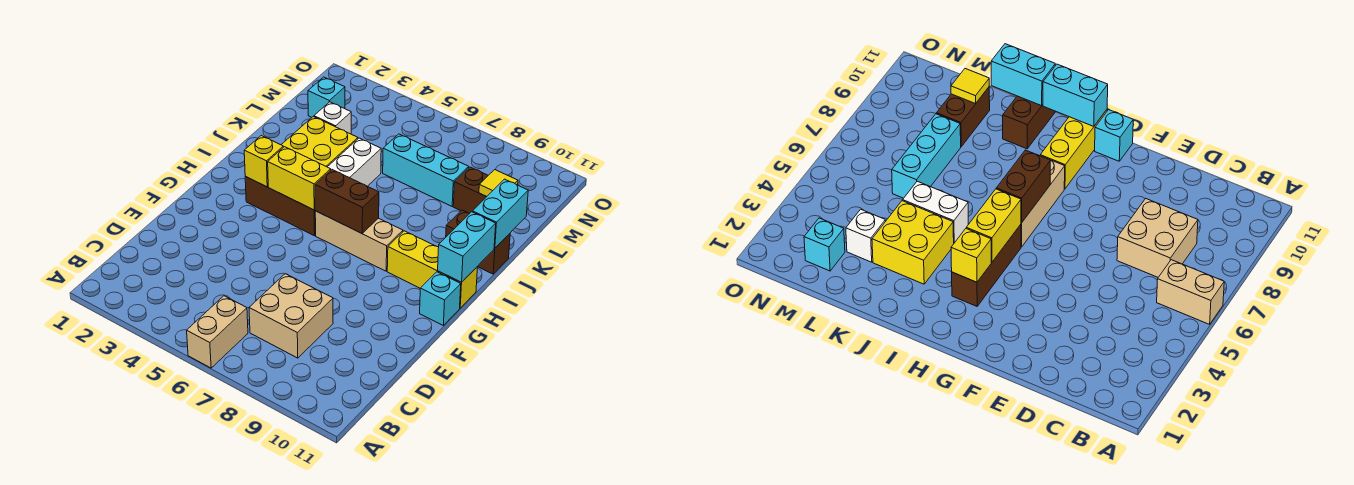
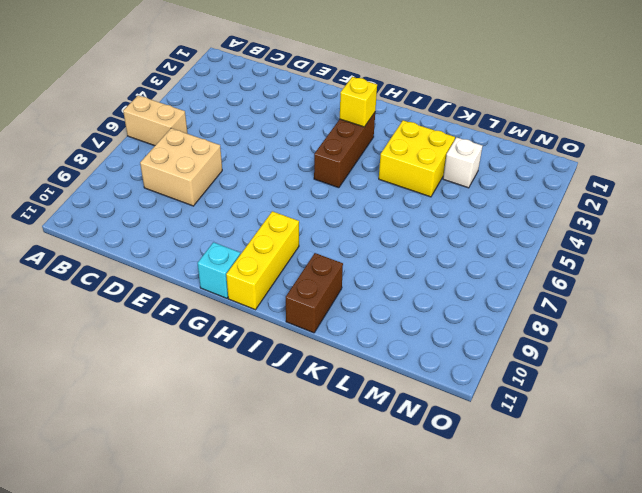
none -> tan 1x3 brick [315,211,403,271]
none -> white 1x2 brick [328,138,381,186]
none -> cyan 1x3 brick [383,134,469,206]

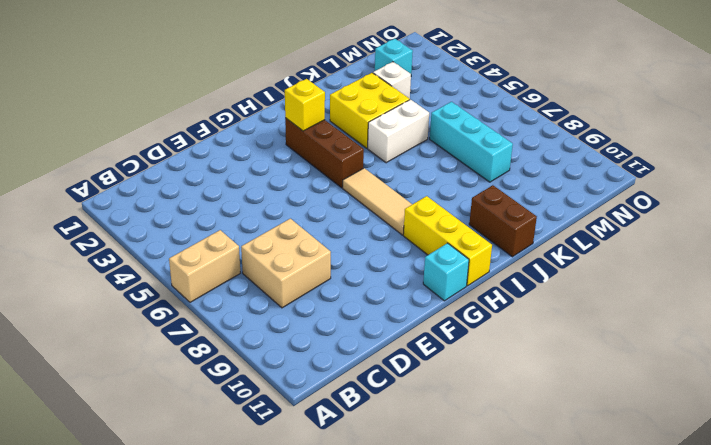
tan 1x3 tile [343,168,412,235] -> tan 1x3 brick [315,211,403,271]
none -> brown 1x2 brick [453,167,488,213]
none -> yellow 1x2 brick [268,147,331,210]
none -> brown 1x2 brick [315,170,379,233]

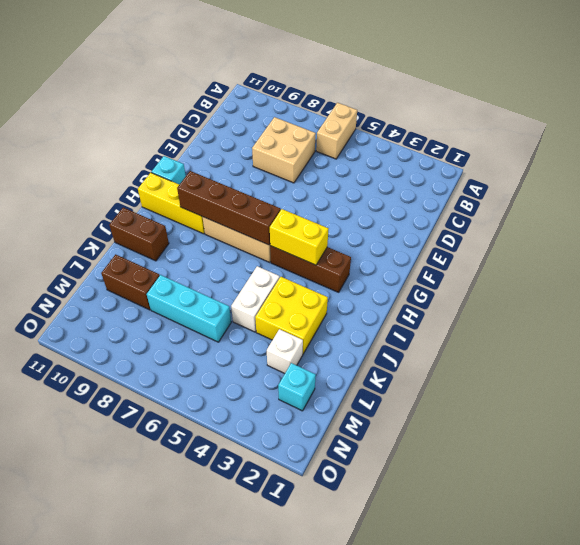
brown 1x4 brick [177,171,281,245] -> brown 1x2 brick [315,170,379,233]
none -> yellow 1x1 brick [244,136,283,187]
none -> cyan 1x2 brick [438,212,496,282]
none -> cyan 1x2 brick [472,179,528,248]

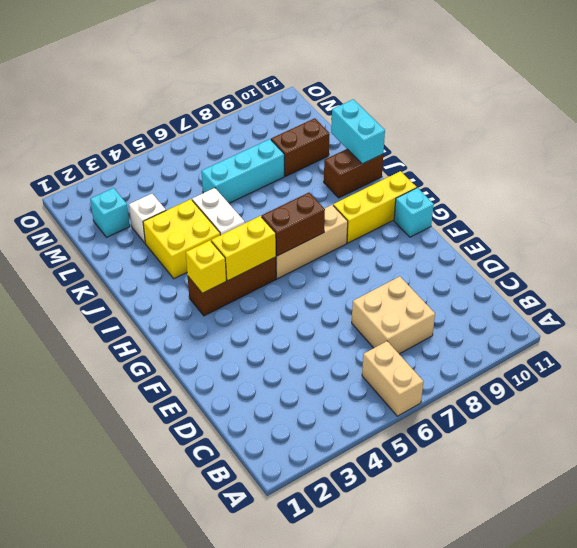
none -> cyan 1x2 brick [438,212,496,282]
none -> yellow 1x1 tile [479,170,518,197]

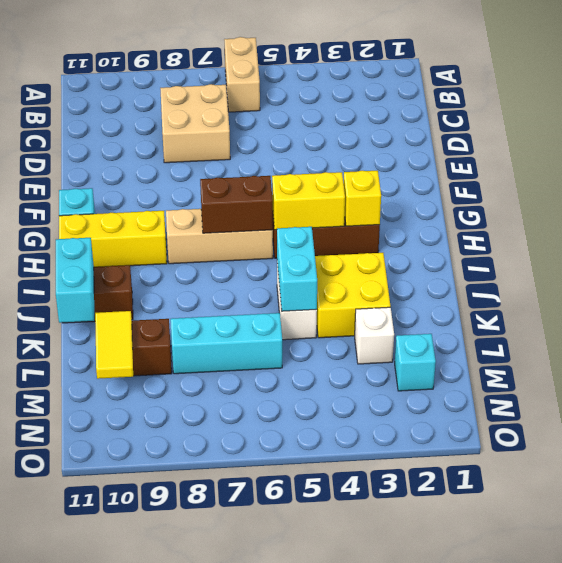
cyan 1x2 brick [277,227,317,311] -> cyan 1x2 brick moved to [438,212,496,282]
yellow 1x2 tile [95,311,133,379] -> yellow 1x1 tile [479,170,518,197]

